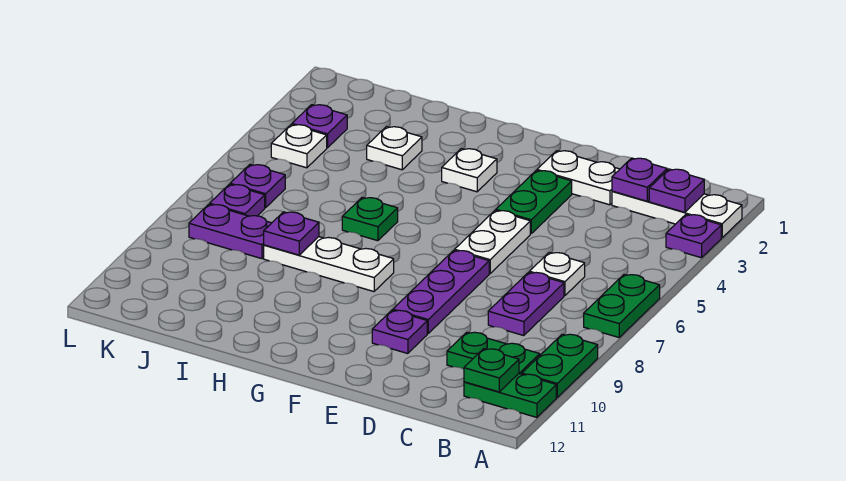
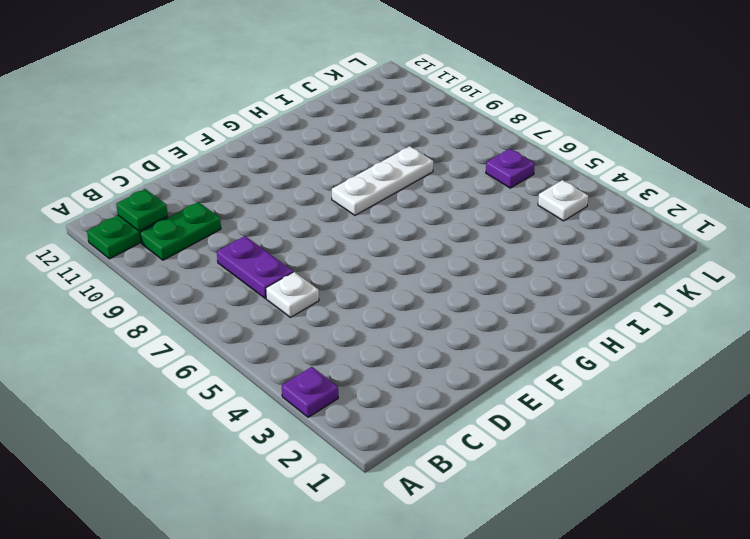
none -> white 1x3 plate [612,191,742,238]
none -> green 1x2 plate [584,274,660,337]
none -> green 1x2 plate [522,334,598,397]

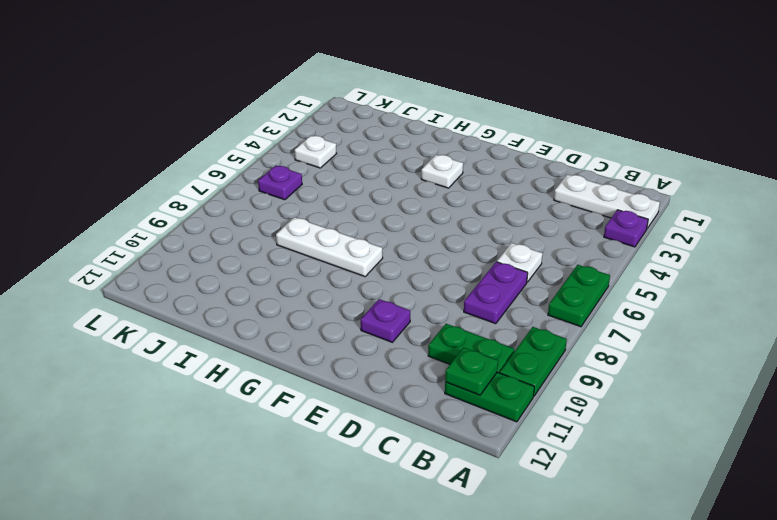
none -> white 1x2 plate [537,151,620,205]
none -> green 1x2 plate [496,171,572,234]
none -> white 1x2 plate [455,210,530,274]

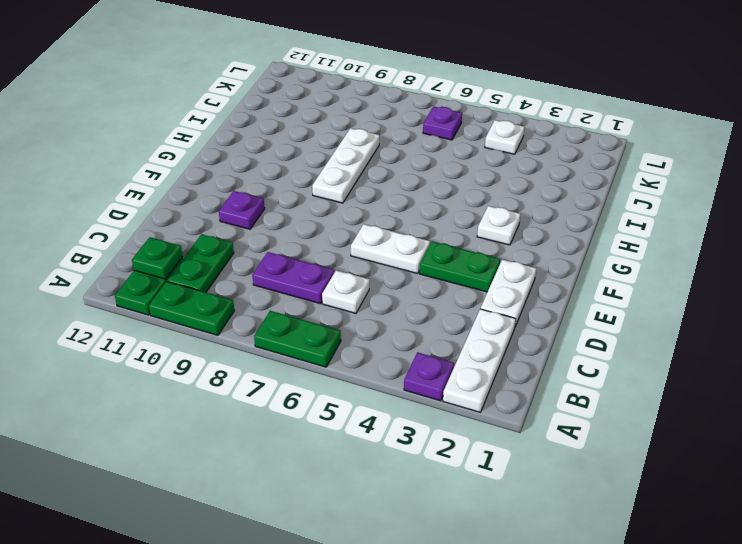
none -> purple 1x3 plate [393,250,489,333]
none -> green 1x1 plate [342,197,398,241]
none -> white 1x1 plate [367,127,422,170]

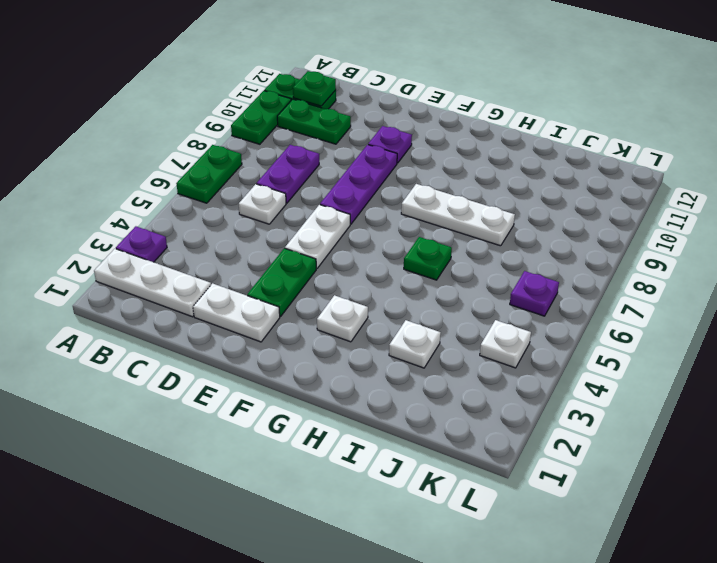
none -> purple 1x2 plate [189,204,271,259]
none -> purple 1x1 plate [292,105,347,148]
none -> purple 1x1 plate [210,184,265,216]

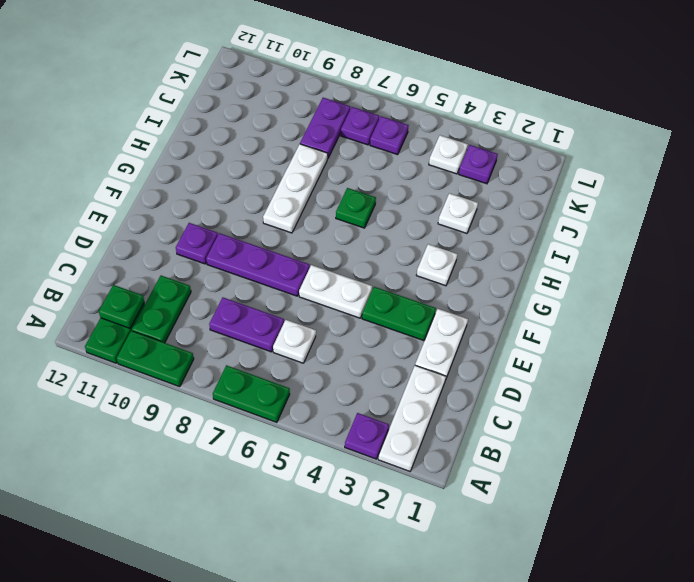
none -> purple 1x1 plate [649,169,704,212]
none -> purple 1x1 plate [612,158,667,201]
none -> purple 1x1 plate [264,212,319,255]

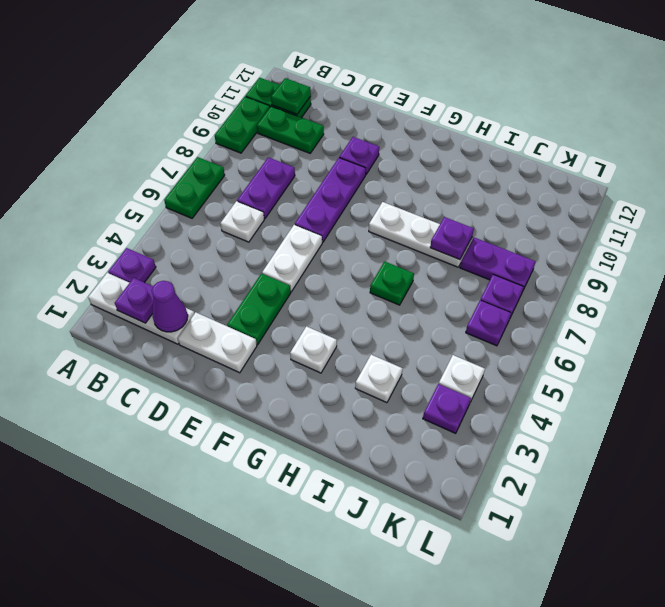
purple 1x1 cone [152,281,188,332] -> purple 1x1 plate [612,158,667,201]

